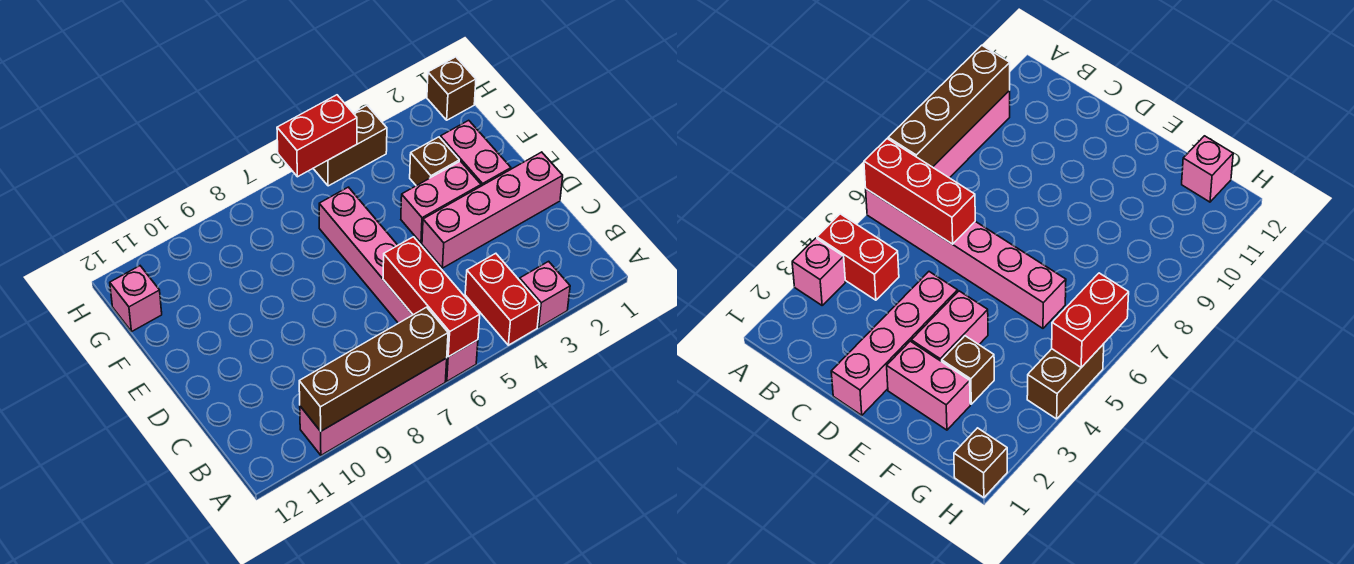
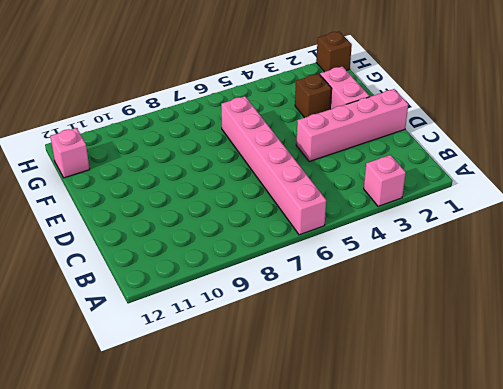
none -> red 1x2 brick [465,253,540,345]
none -> pink 1x4 brick [300,358,447,455]
none -> pink 1x2 brick [401,161,481,243]

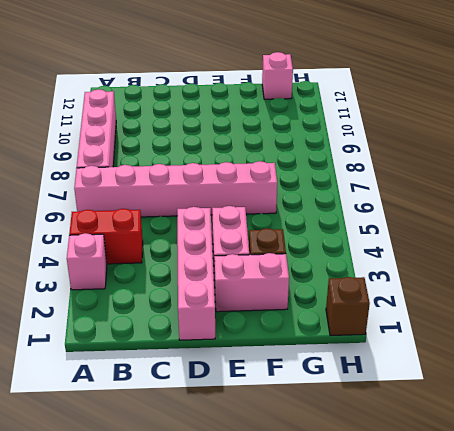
none -> brown 1x2 brick [313,105,387,186]
none -> red 1x3 brick [383,237,480,357]
none -> brown 1x4 brick [299,307,448,431]

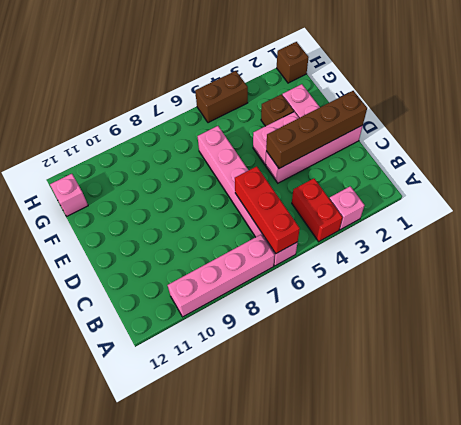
brown 1x4 brick [266,91,367,168] -> brown 1x4 brick moved to [299,307,448,431]
none -> red 1x2 brick [277,95,357,177]

